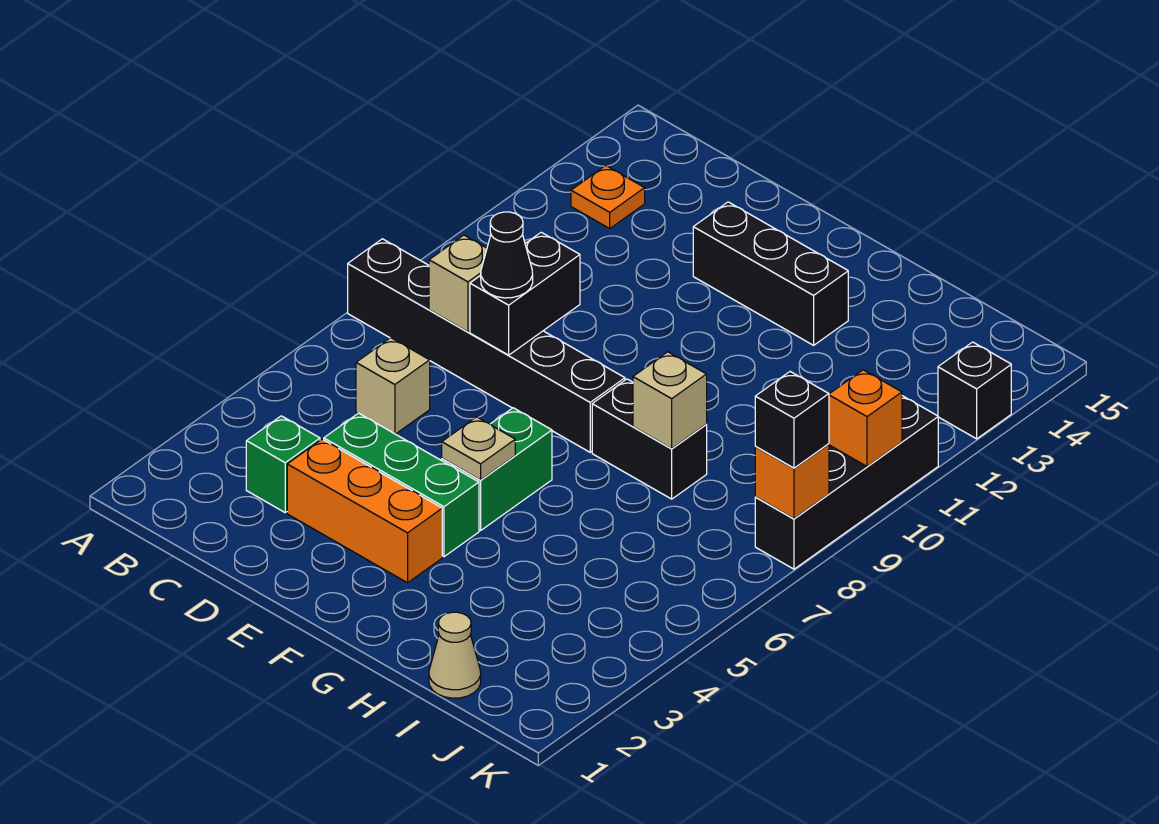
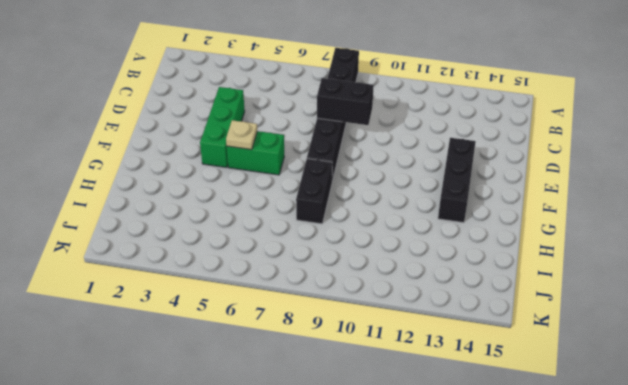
none -> orange 1x1 plate [571,166,645,228]
none -> green 1x1 brick [246,416,320,512]
none -> tan 1x1 brick [356,338,430,434]

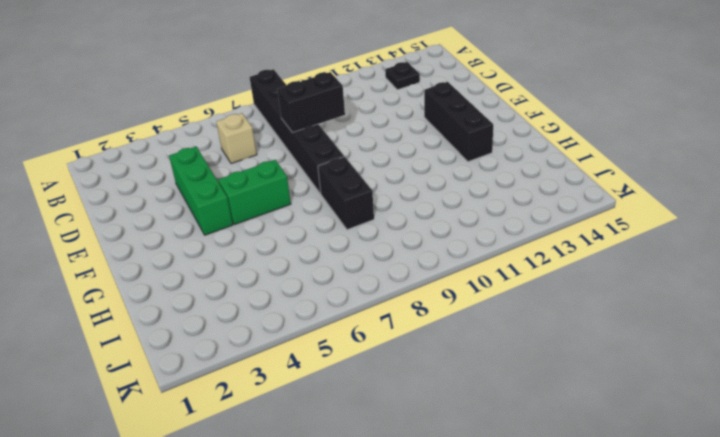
black 1x1 plate [385,62,420,90] -> orange 1x1 plate [571,166,645,228]
none -> green 1x1 brick [246,416,320,512]
none -> orange 1x3 brick [287,439,442,583]
none -> tan 1x1 cone [429,612,481,698]

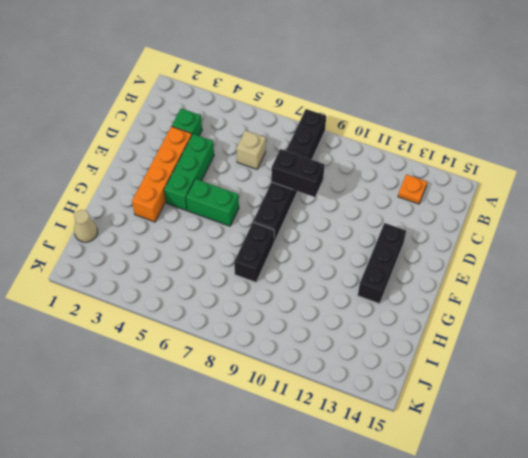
orange 1x4 brick [132,126,192,222] -> orange 1x3 brick [287,439,442,583]
none -> black 1x4 brick [755,396,938,569]
none -> black 1x1 brick [938,342,1011,439]
none -> tan 1x1 brick [429,235,487,332]

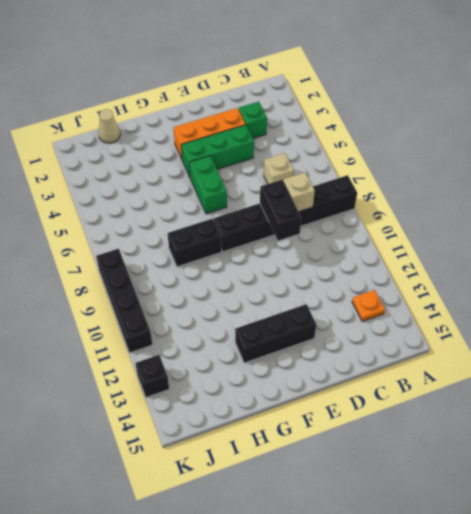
none -> tan 1x1 plate [442,417,515,480]
none -> tan 1x1 brick [633,352,707,448]
none -> orange 1x1 brick [755,444,829,519]

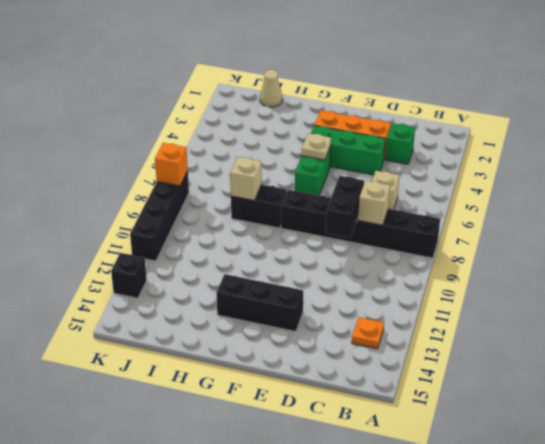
none -> orange 1x1 brick [829,370,902,466]
none -> black 1x1 cone [481,212,533,298]
none -> black 1x1 brick [755,372,829,468]

